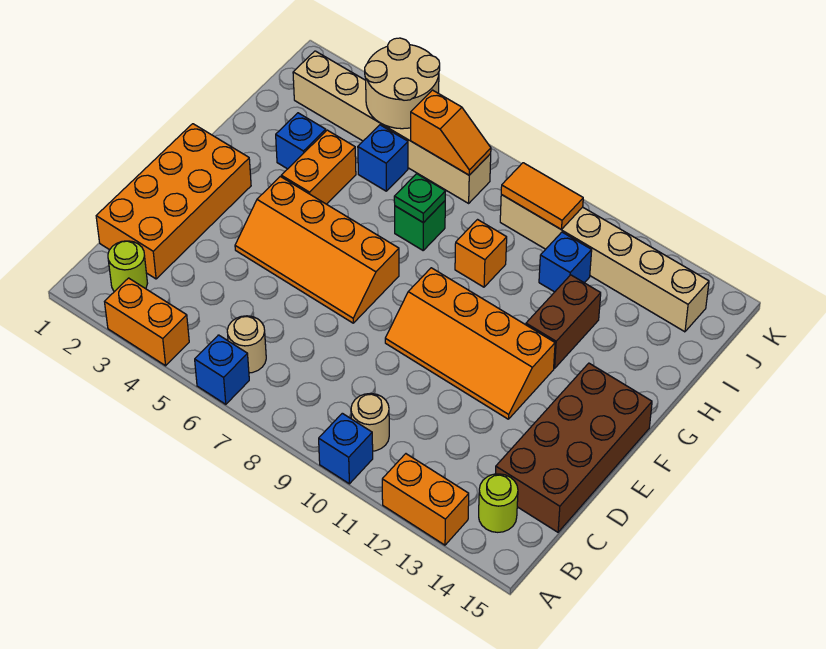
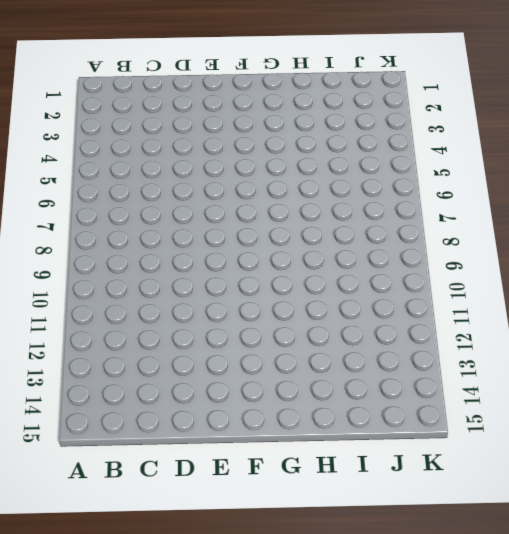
none -> orange 1x2 brick [105,278,189,366]
none -> blue 1x1 brick [195,335,249,404]
none -> blue 1x1 brick [319,413,373,484]

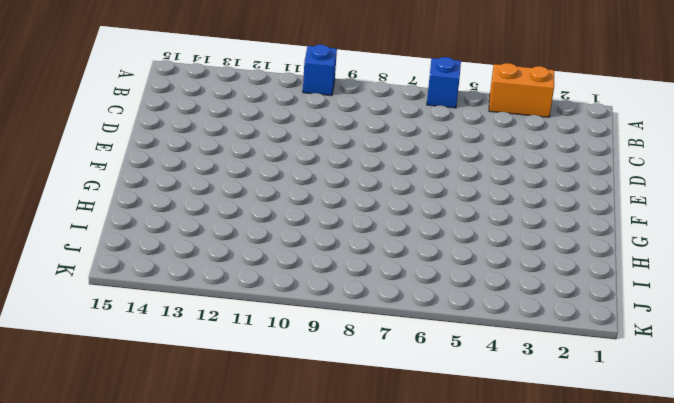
none -> orange 1x2 brick [382,454,469,545]
none -> lime 1x1 round brick [108,241,148,292]
none -> tan 1x1 round brick [227,316,266,373]

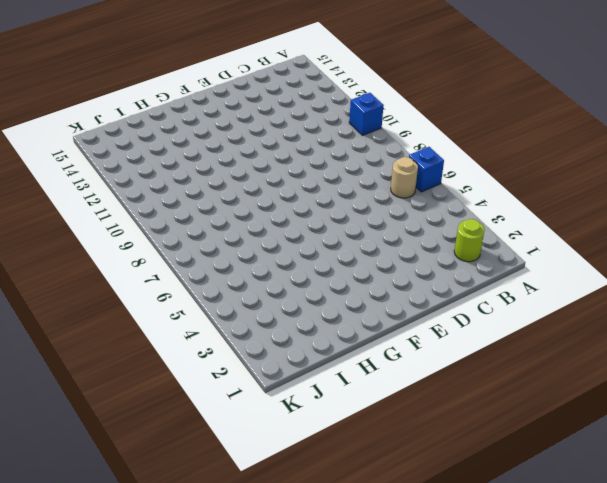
none -> orange 1x2 brick [105,278,189,366]
none -> orange 1x2 brick [382,454,469,545]
none -> tan 1x1 round brick [351,393,389,451]

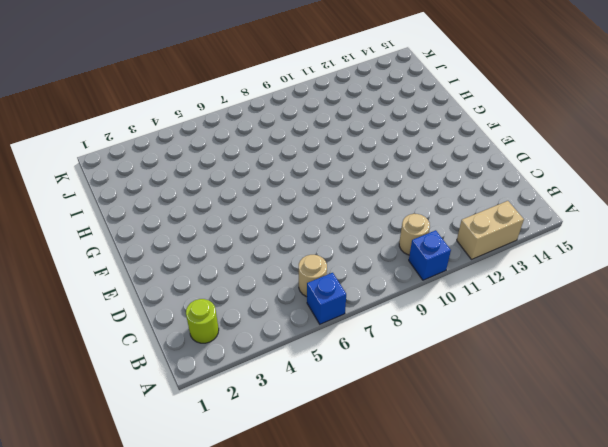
tan 1x2 brick [457,201,524,259] -> orange 1x2 brick [382,454,469,545]
none -> orange 1x2 brick [105,278,189,366]
none -> lime 1x1 round brick [479,474,518,532]
none -> orange 2x4 brick [96,124,251,279]

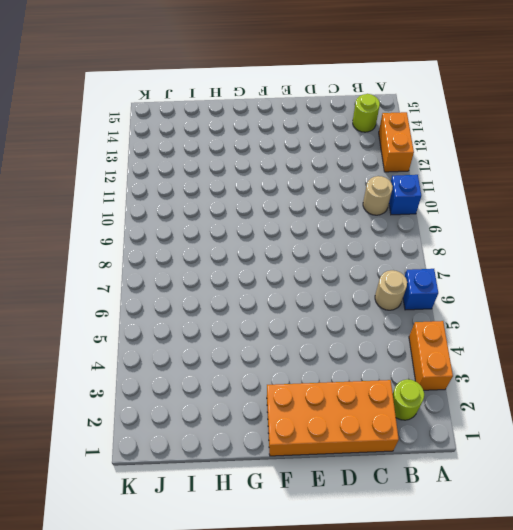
none -> brown 2x4 brick [495,363,652,532]
none -> orange 2x4 slope [235,177,399,323]
none -> orange 2x4 slope [385,268,555,419]

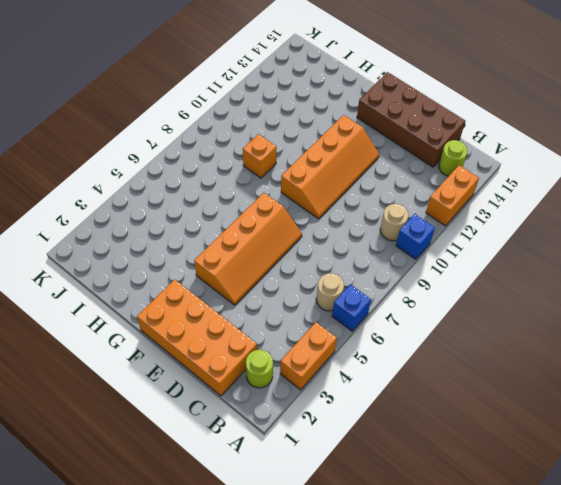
none -> orange 1x2 brick [281,130,356,204]
none -> brown 1x2 brick [526,275,601,368]
none -> blue 1x1 brick [276,113,326,169]

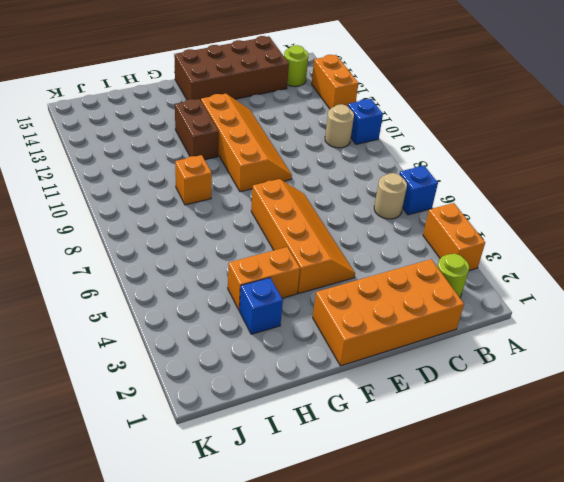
brown 1x2 brick [175,99,219,160] -> brown 1x2 brick turned to [526,275,601,368]
none -> green 1x1 brick [395,201,445,250]
none -> blue 1x1 brick [358,125,408,191]
none -> blue 1x1 brick [539,232,592,292]

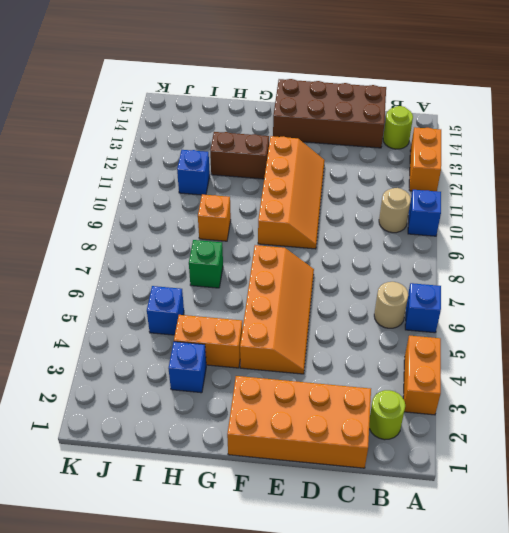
none -> tan 1x6 brick [293,51,491,203]
none -> tan 1x6 brick [500,195,709,332]
none -> green 1x1 plate [394,174,446,223]

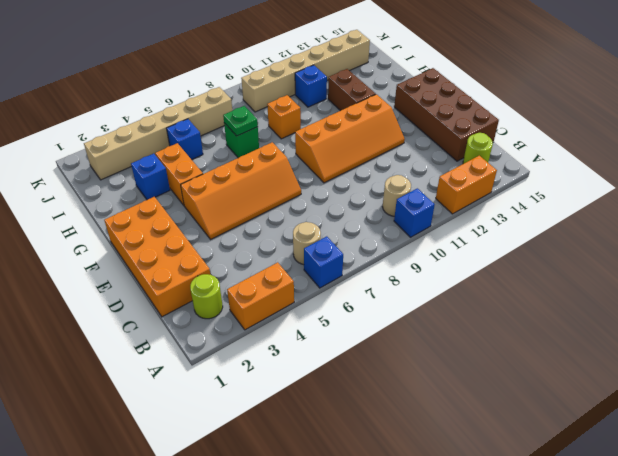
none -> tan 2x2 round brick [365,38,440,129]
none -> orange 1x2 slope [411,90,491,175]
none -> orange 1x2 tile [501,163,583,229]

